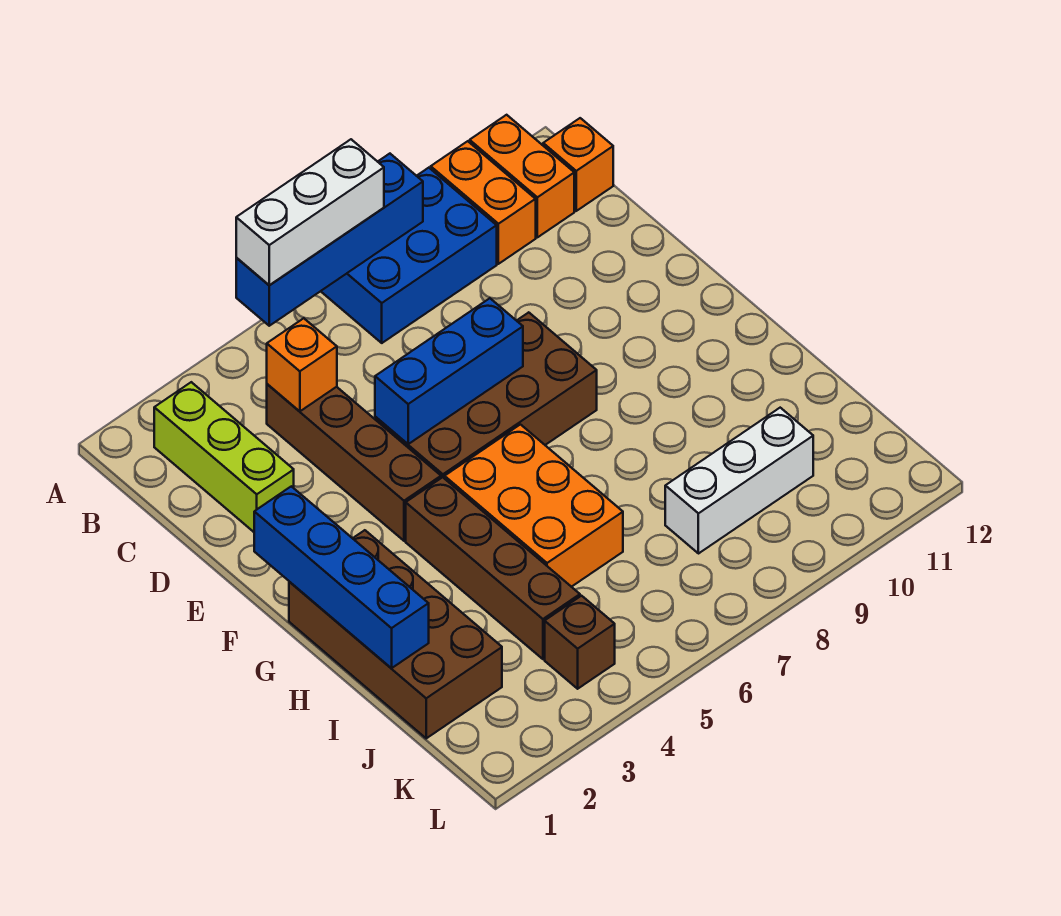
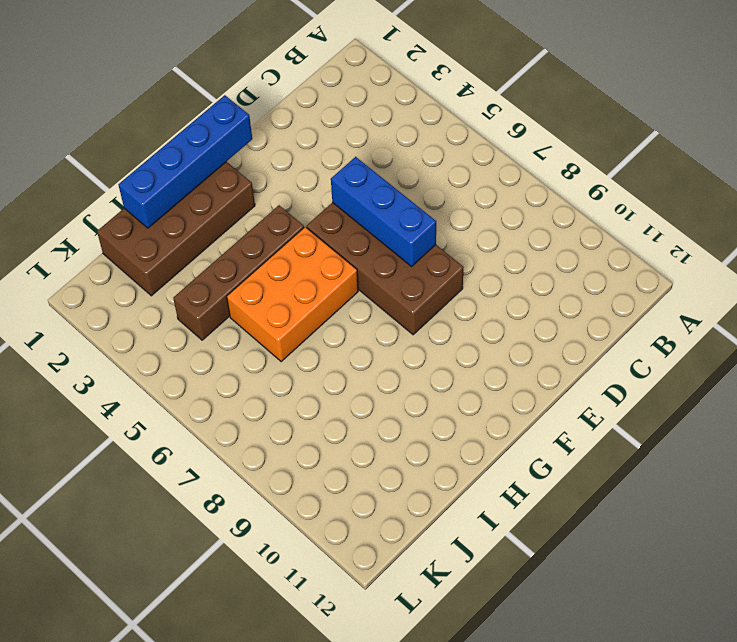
none -> blue 2x3 brick [321,168,497,343]
none -> orange 1x2 brick [431,141,536,264]
none -> orange 1x2 brick [470,115,574,237]

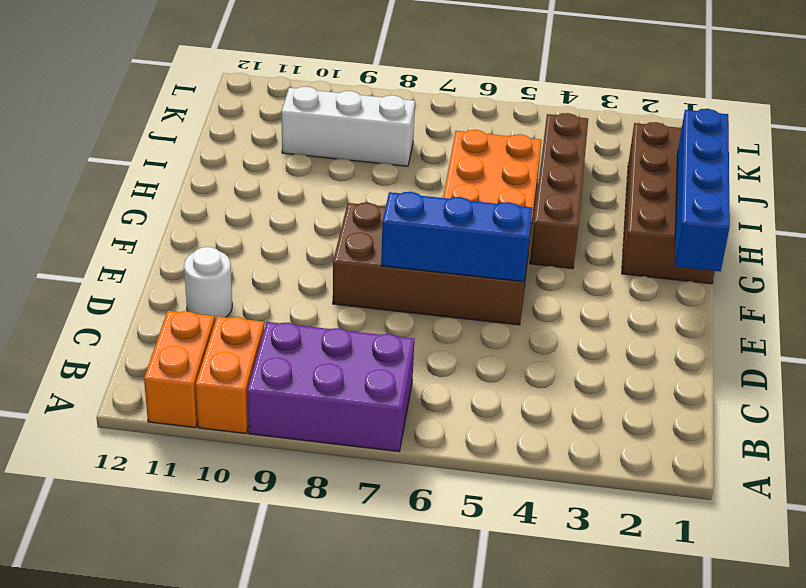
purple 2x3 brick [247,322,414,452] -> blue 2x3 brick [321,168,497,343]
white 1x1 round brick [184,247,232,321] -> none
none -> lime 1x3 brick [154,382,294,532]
none -> orange 1x1 brick [543,118,613,211]
none -> brown 1x4 brick [267,384,441,541]

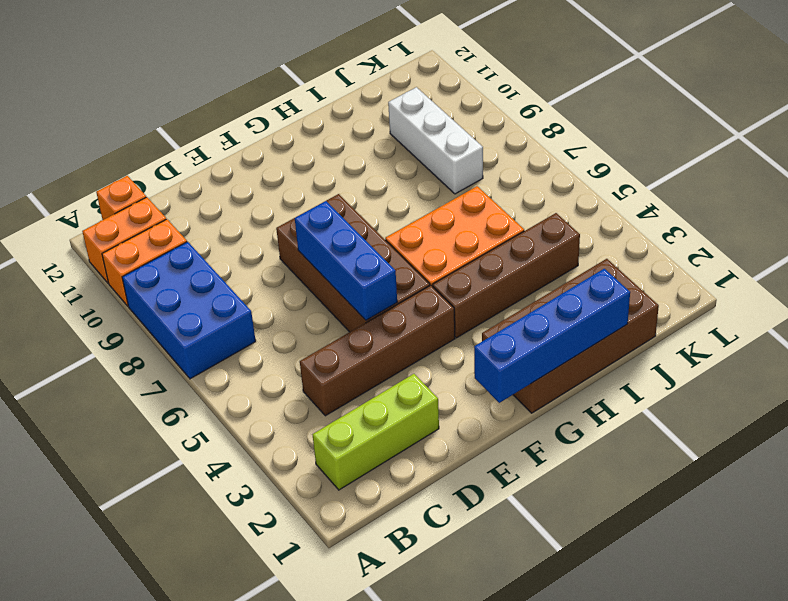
none -> brown 1x1 brick [545,596,615,689]
none -> blue 1x4 brick [236,154,423,326]
none -> orange 1x1 brick [267,318,337,411]

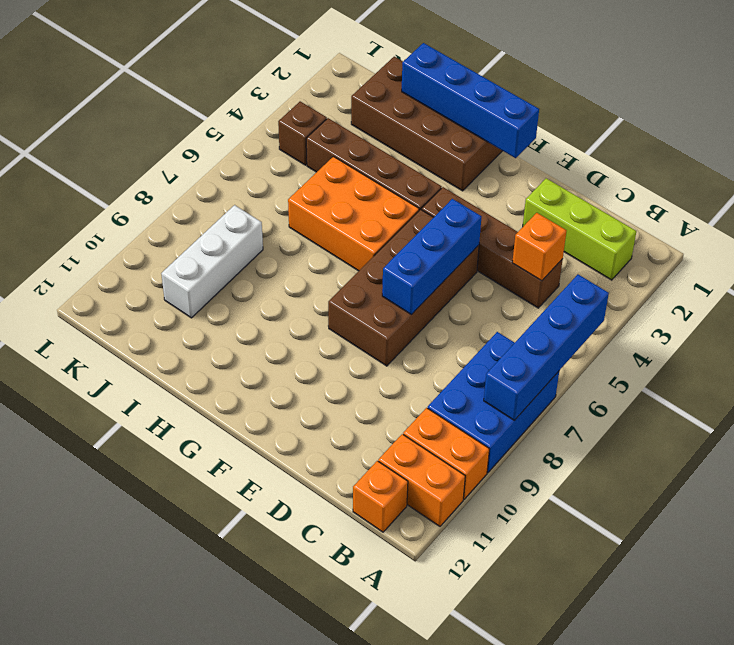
none -> white 1x3 brick [236,139,384,285]

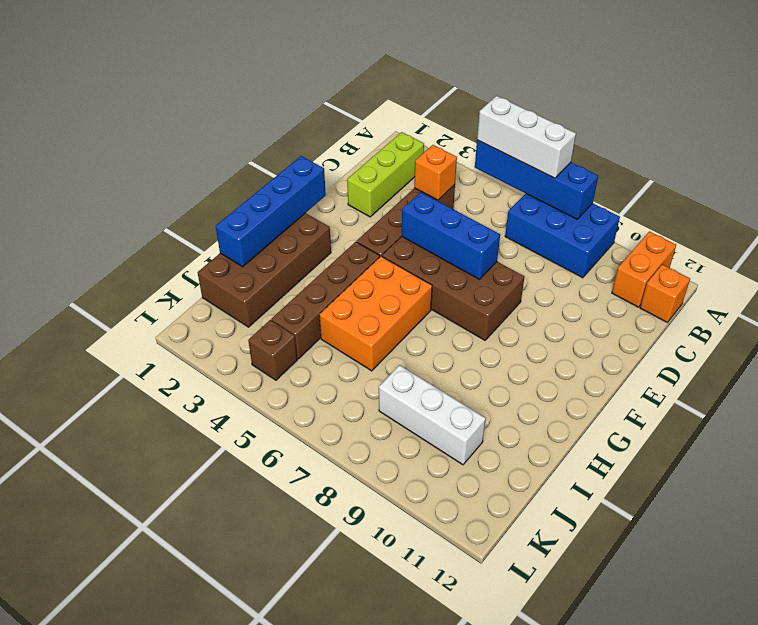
none -> orange 1x2 brick [431,141,536,264]

